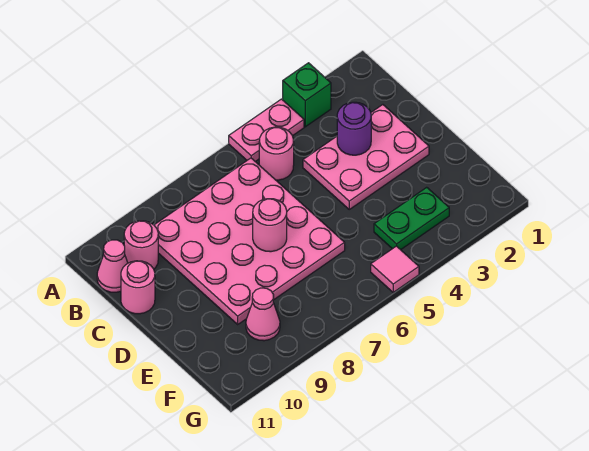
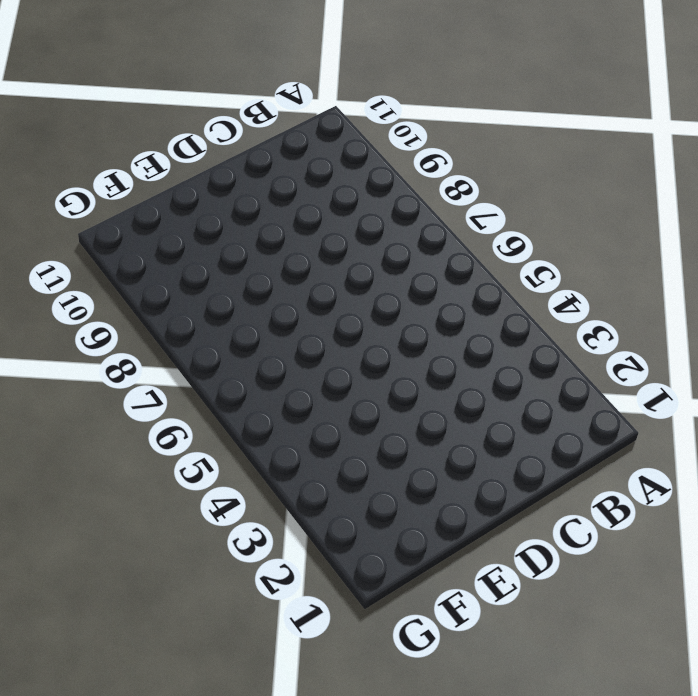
none -> green 1x1 brick [283,63,331,127]
none -> pink 1x2 plate [229,99,304,162]
none -> pink 1x1 round brick [259,127,294,180]

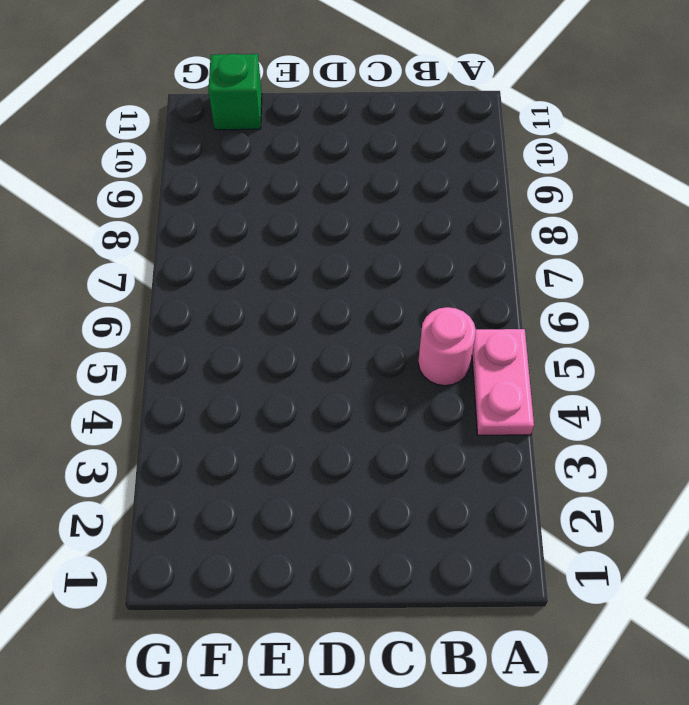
green 1x1 brick [208,54,262,130] -> green 1x1 brick moved to [283,63,331,127]
none -> pink 4x4 plate [154,158,345,324]
none -> pink 1x1 round brick [124,221,158,269]
none -> pink 1x1 cone [97,240,128,292]

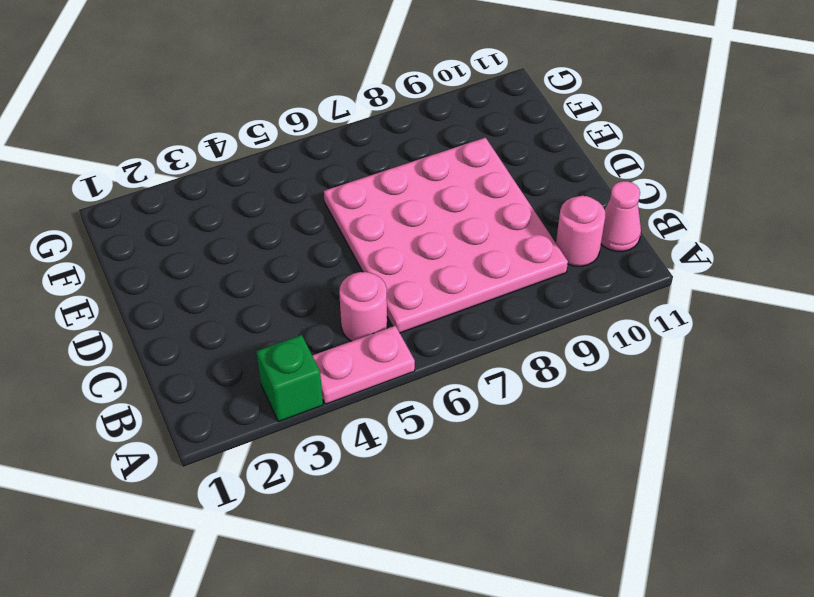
none -> pink 2x3 plate [303,105,429,209]
none -> pink 1x1 round brick [121,261,155,314]
none -> green 1x2 plate [374,187,449,250]

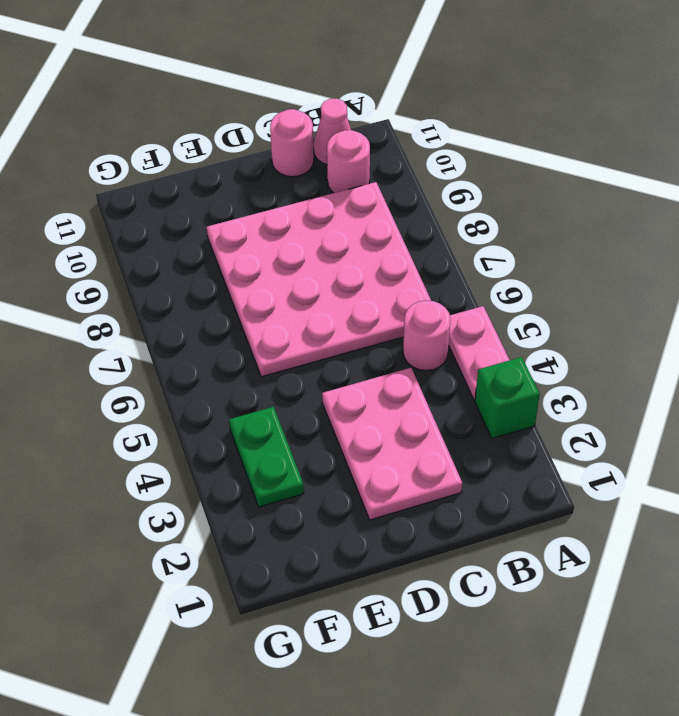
none -> pink 1x1 cone [246,288,280,341]
none -> pink 1x1 tile [371,246,419,292]
none -> purple 1x1 round brick [337,102,371,155]

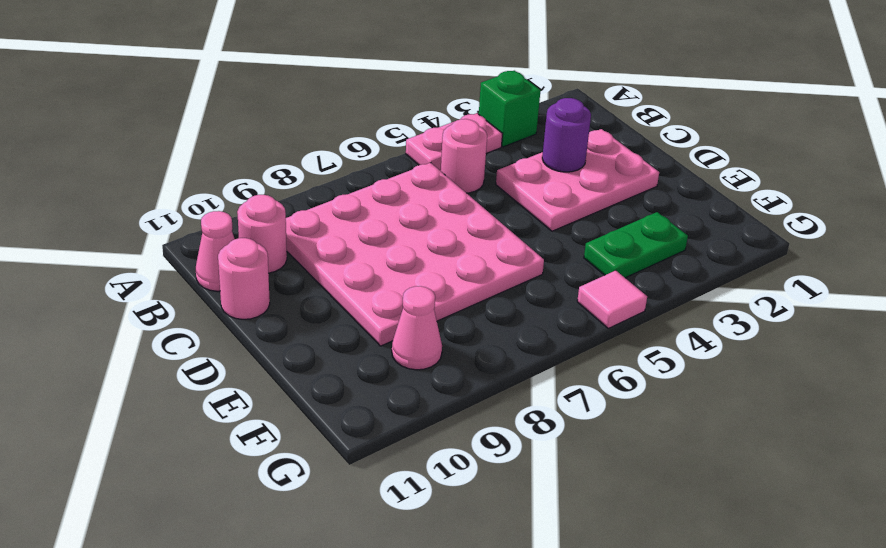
none -> pink 1x1 round brick [253,199,287,252]

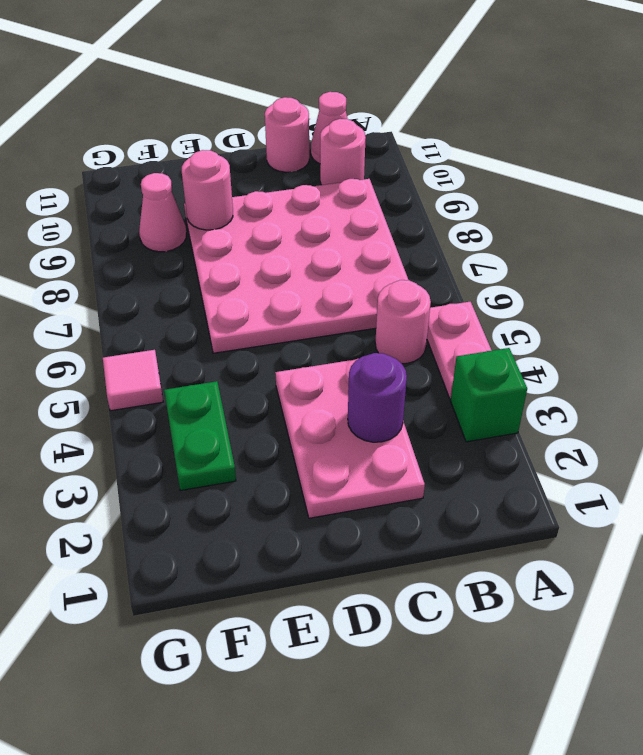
pink 1x1 round brick [182,150,233,230] -> pink 1x1 round brick moved to [253,199,287,252]

